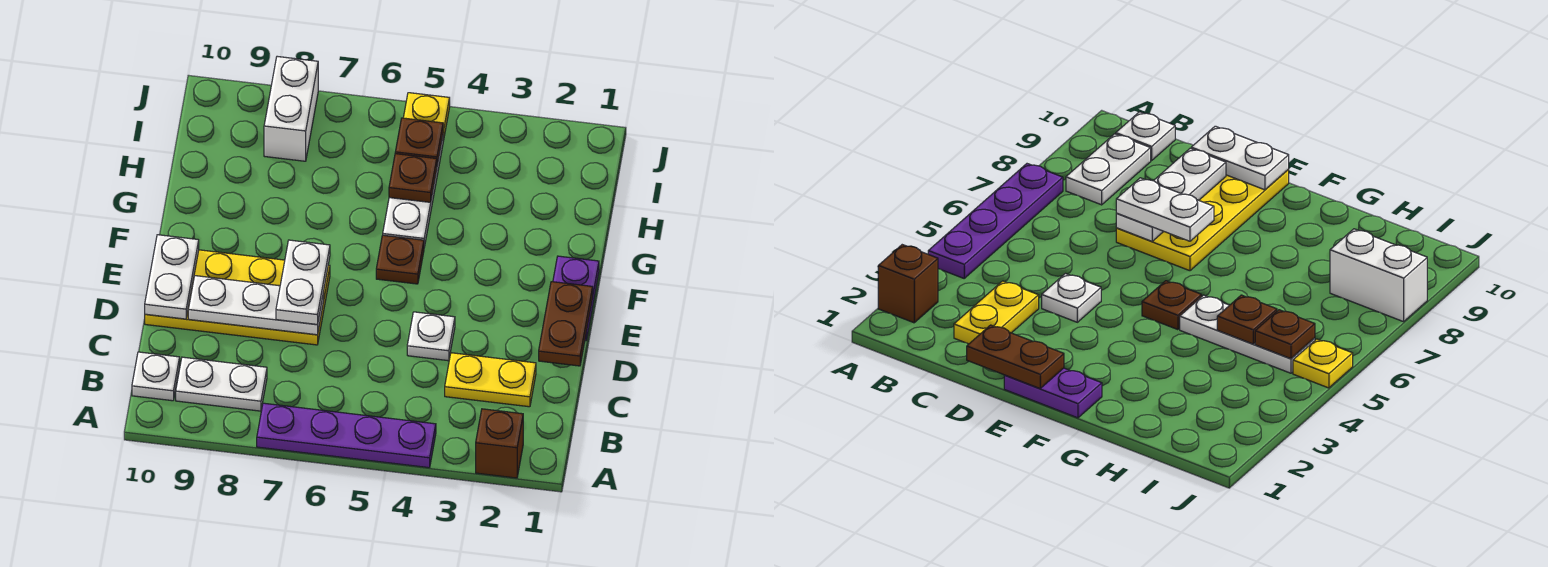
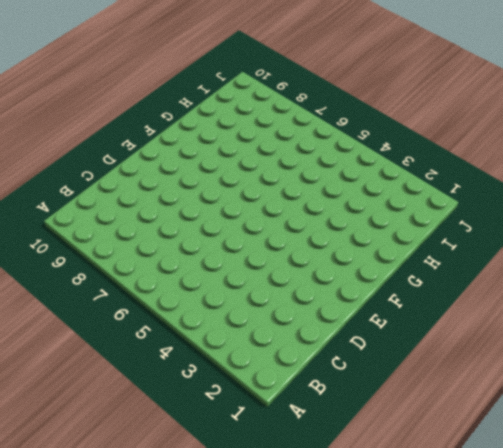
none -> brown 1x1 brick [476,409,523,478]
none -> purple 1x4 plate [257,403,436,468]
none -> white 1x2 plate [176,357,267,411]

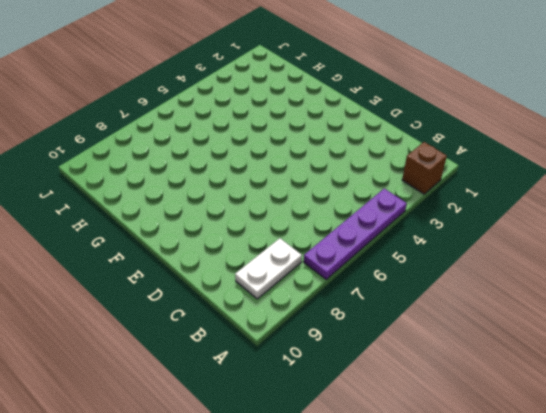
none -> white 1x1 plate [132,352,180,401]
none -> yellow 1x2 plate [445,353,536,407]
none -> white 1x1 plate [407,312,455,361]

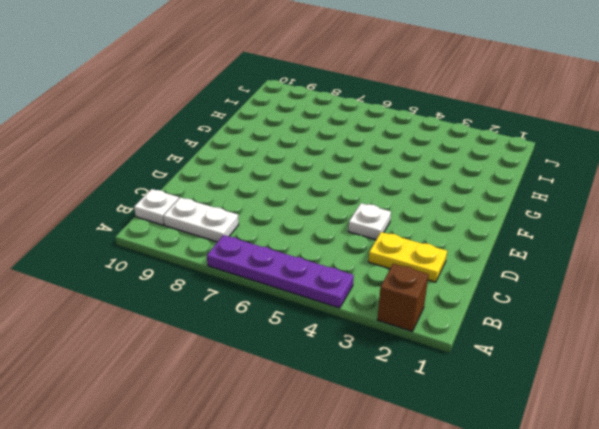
none -> yellow 2x4 plate [145,250,330,345]
none -> purple 1x2 plate [553,256,599,340]
none -> brown 1x1 plate [376,235,424,284]

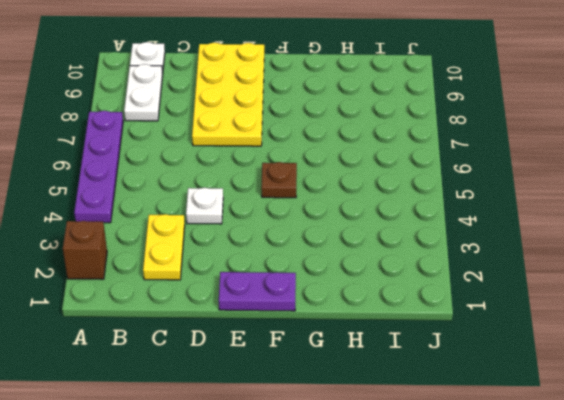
none -> white 1x3 plate [383,137,443,247]
none -> white 1x2 brick [264,56,318,161]
none -> yellow 1x1 plate [403,93,450,141]

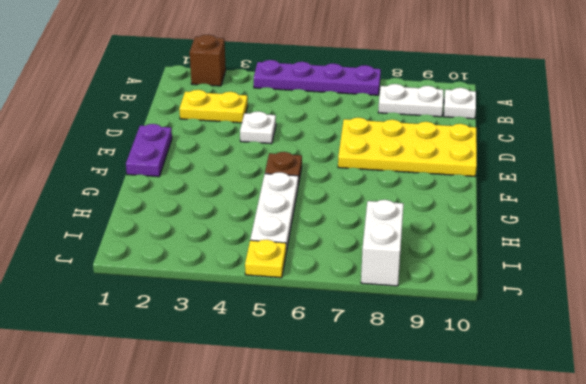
none -> brown 1x2 plate [539,282,593,366]
none -> white 1x3 plate [188,276,324,335]
none -> white 1x2 plate [145,235,199,319]

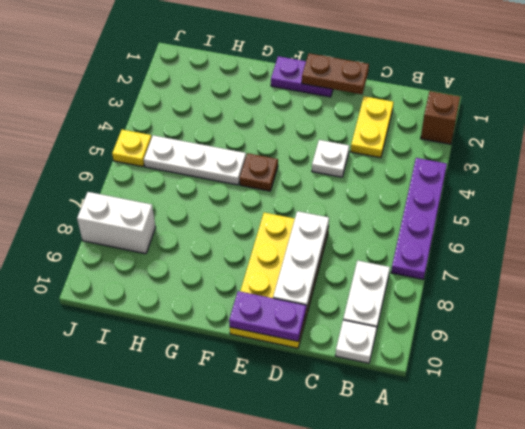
purple 1x2 plate [229,291,306,341] -> white 1x2 plate [145,235,199,319]
none -> brown 1x1 plate [389,154,437,202]
none -> brown 1x1 plate [395,118,443,165]
none -> white 1x2 plate [276,240,330,325]

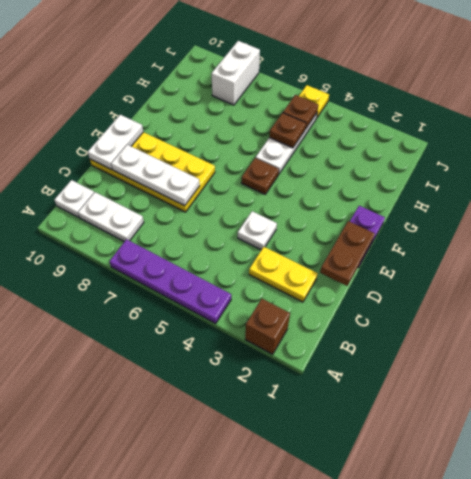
none -> white 1x2 plate [276,240,330,325]

